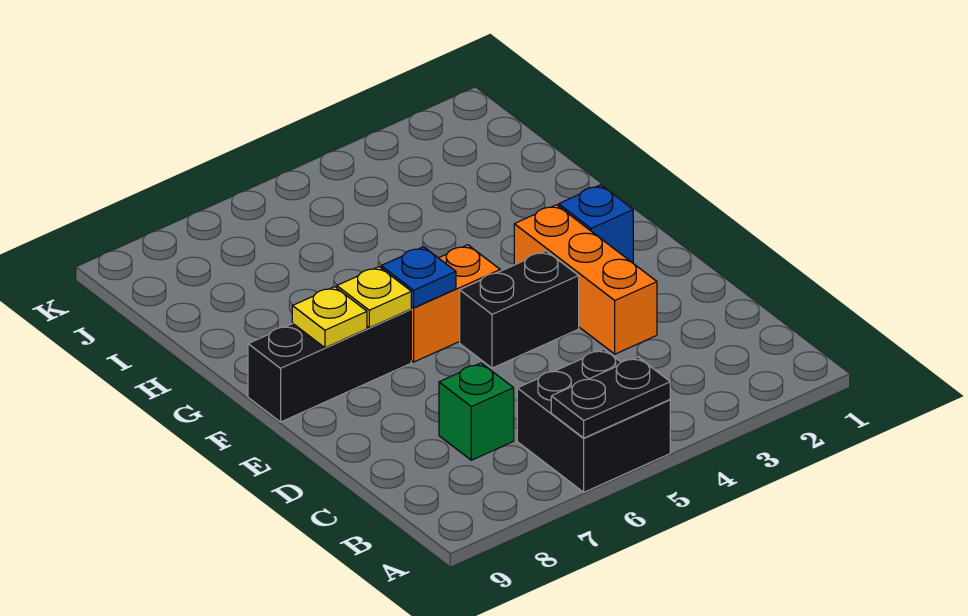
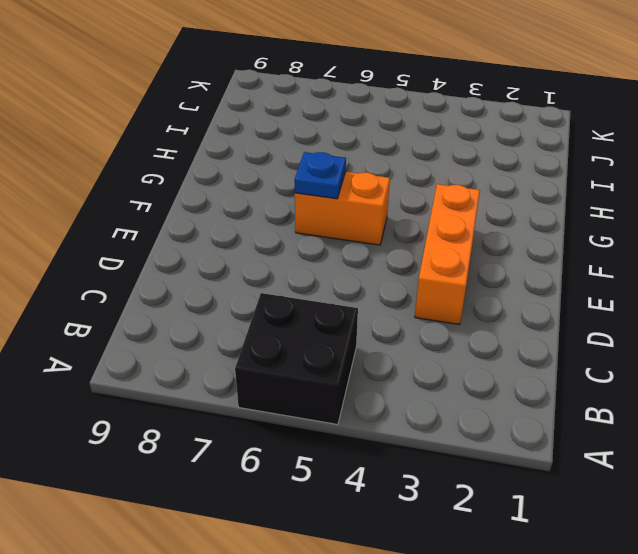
none -> green 1x1 brick [439,363,514,460]
none -> black 1x2 brick [460,251,579,368]

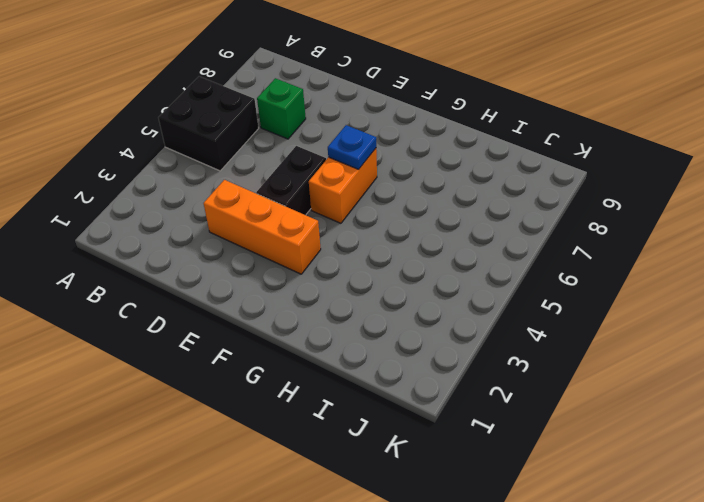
none -> blue 1x1 brick [559,185,633,263]
none -> black 1x3 brick [248,309,411,422]

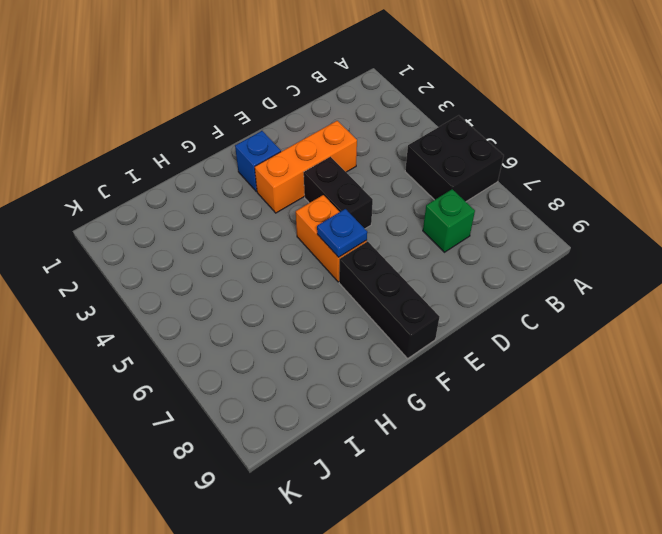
none -> black 1x2 plate [551,357,670,438]
none -> yellow 1x1 plate [337,267,411,328]

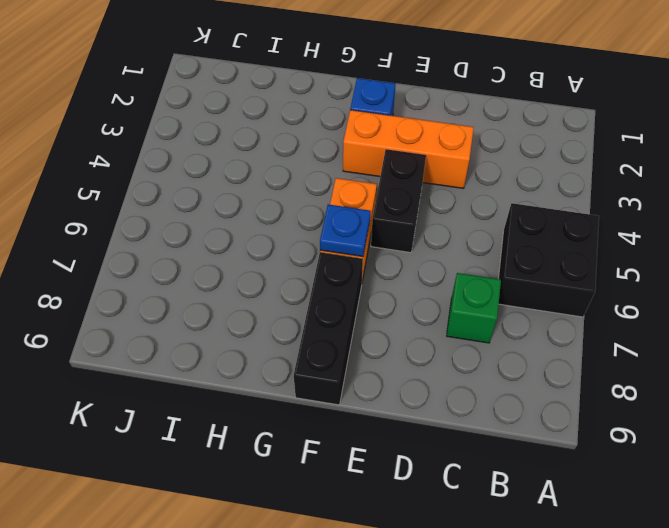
none -> black 1x2 plate [551,357,670,438]
none -> yellow 1x1 plate [337,267,411,328]

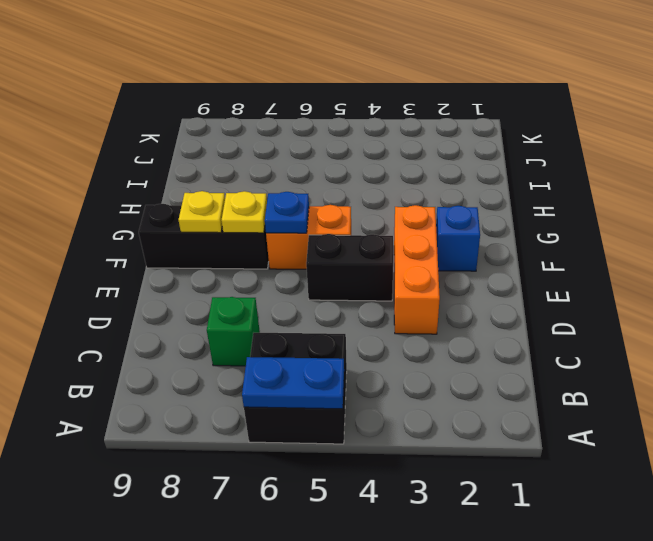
blue 1x2 plate [242,357,344,409] -> black 1x2 plate [551,357,670,438]

